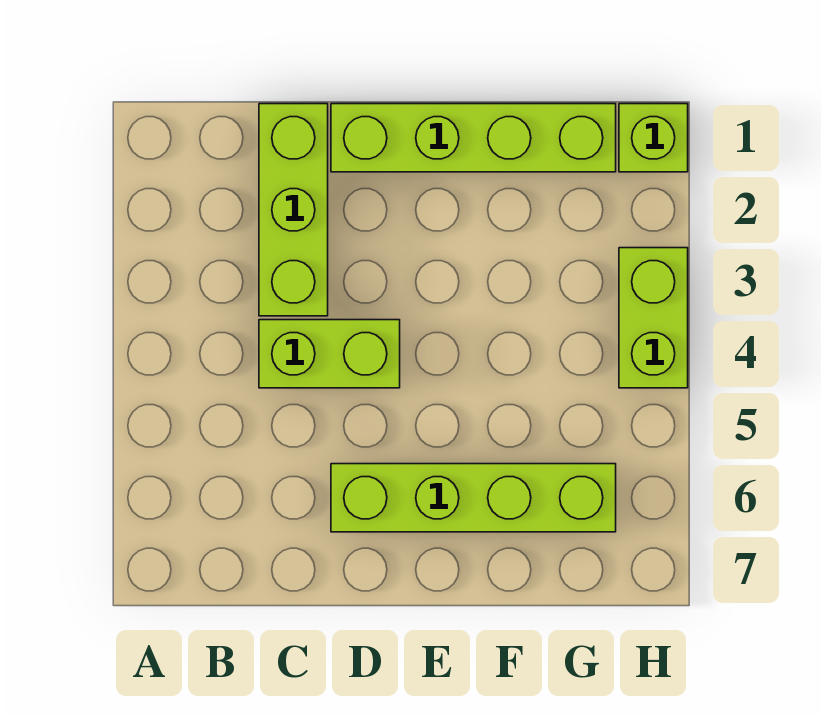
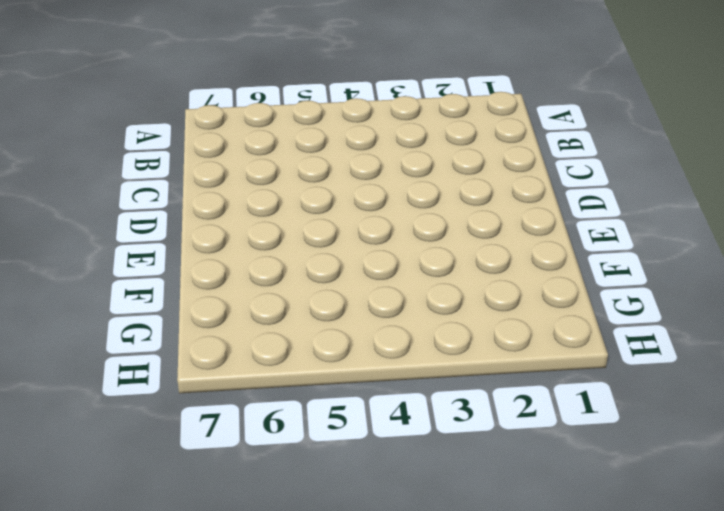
none -> lime 1x3 brick [259,104,328,316]
none -> lime 1x2 brick [259,320,400,388]

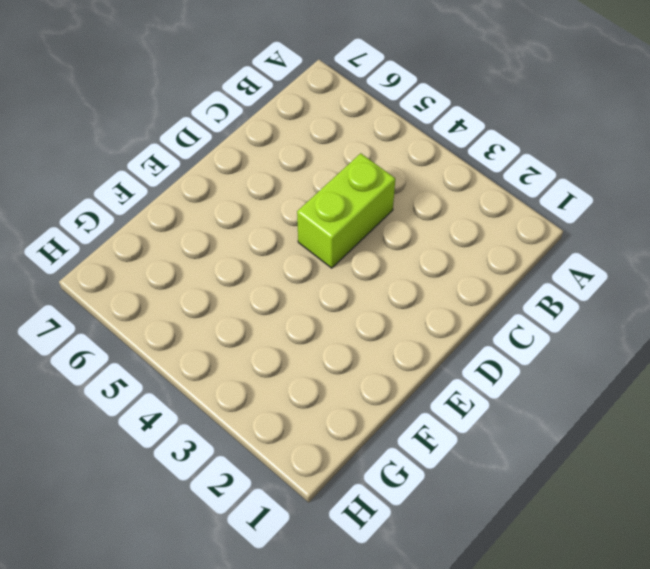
none -> lime 1x3 brick [259,104,328,316]
none -> lime 1x4 brick [331,104,616,172]

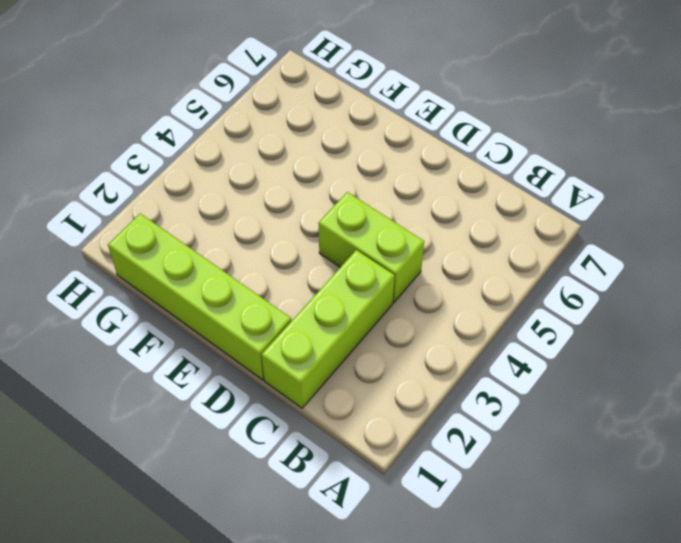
none -> lime 1x4 brick [331,464,616,532]
none -> lime 1x1 brick [619,104,688,172]

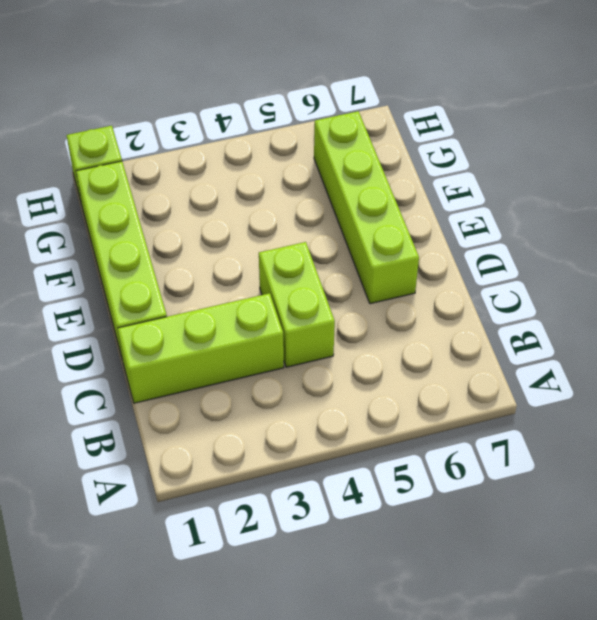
none -> lime 1x2 brick [619,248,688,388]

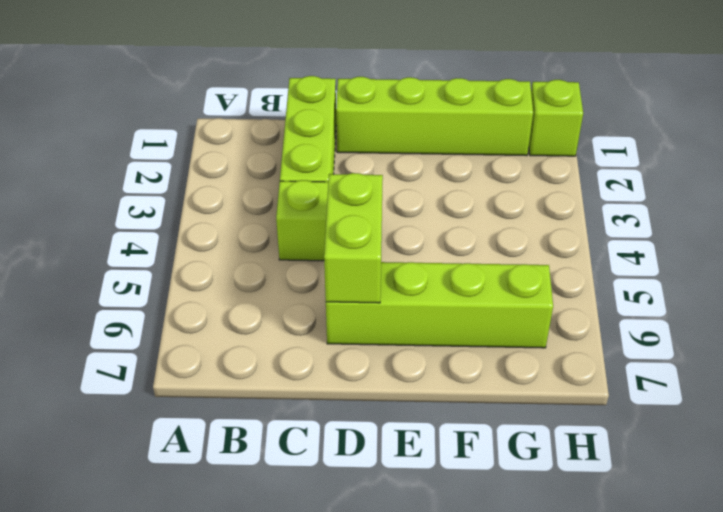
lime 1x2 brick [324,173,383,303] -> lime 1x2 brick moved to [619,248,688,388]

